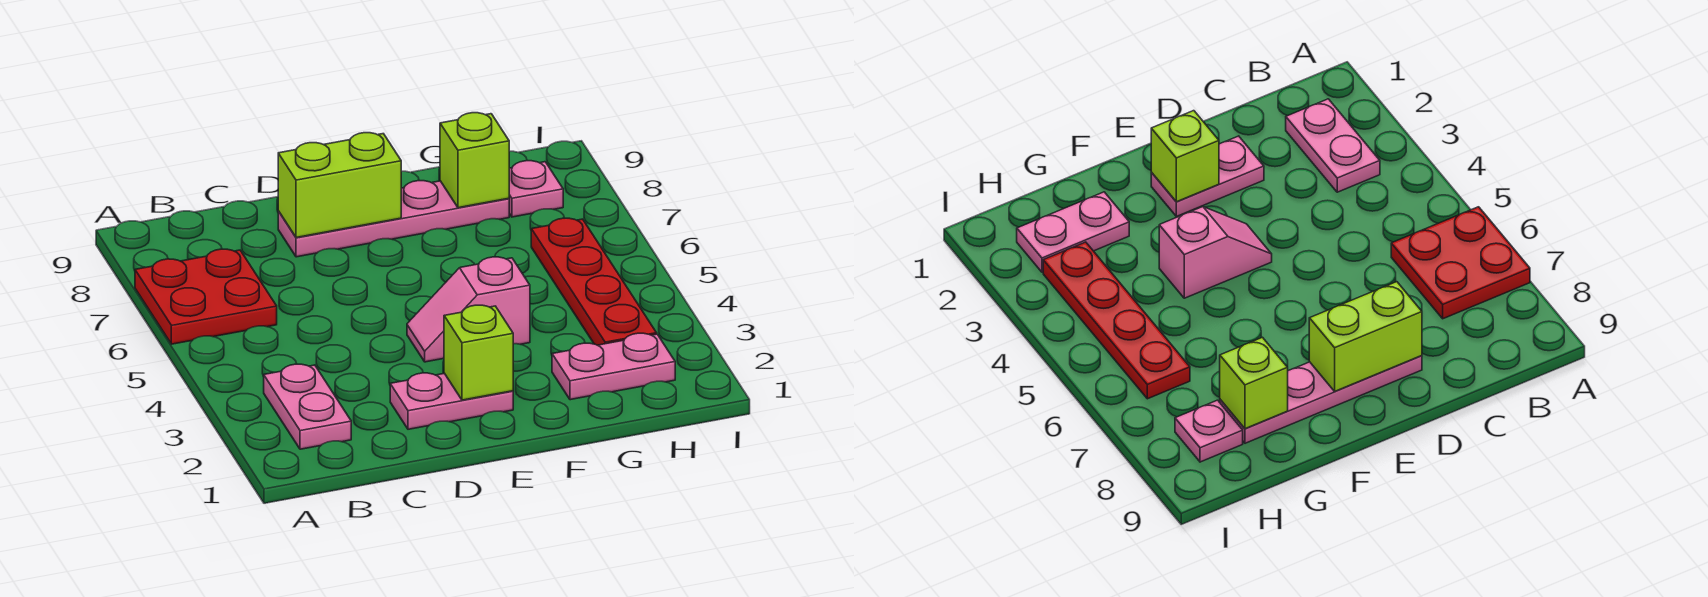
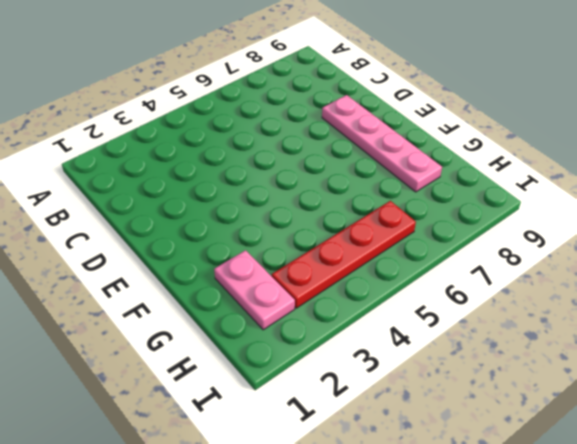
none -> red 2x2 plate [135,249,277,344]
none -> pink 1x2 plate [264,364,351,449]

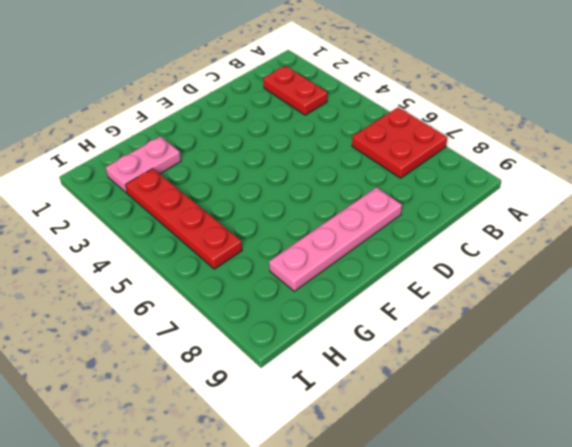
red 1x2 plate [263,66,327,115] -> pink 1x2 plate [264,364,351,449]
none -> pink 1x2 plate [390,373,513,429]
none -> pink 1x2 slope [407,257,530,362]

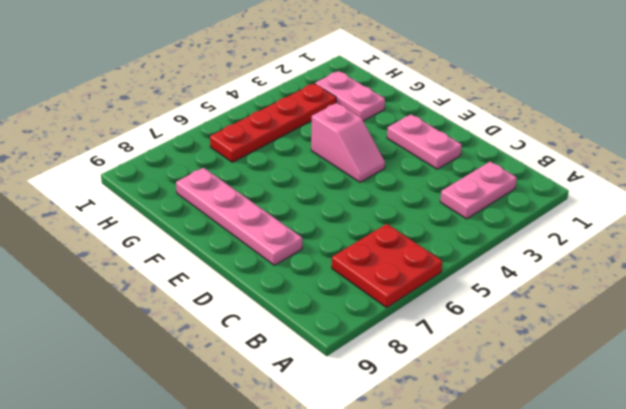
none -> pink 1x1 plate [509,161,563,217]
none -> lime 1x2 brick [278,133,401,238]

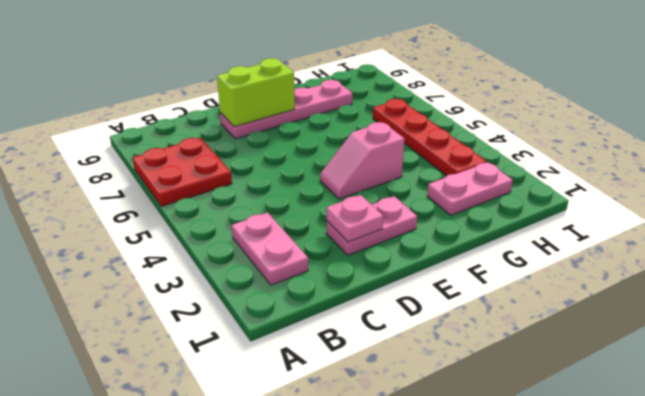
pink 1x1 plate [327,195,383,242] -> pink 1x1 plate moved to [509,161,563,217]
none -> lime 1x1 brick [444,305,513,400]
none -> lime 1x1 brick [440,113,509,208]

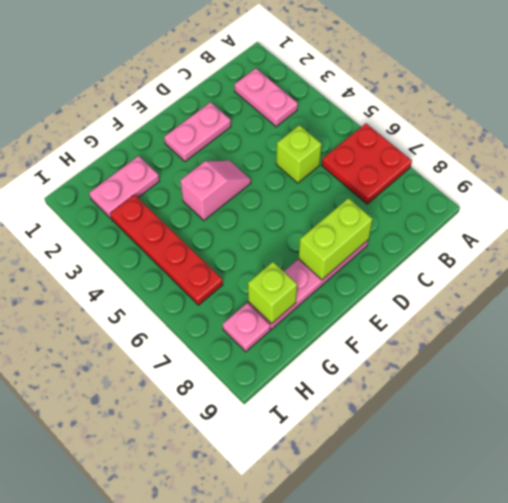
lime 1x1 brick [276,125,321,183] -> lime 1x1 brick moved to [444,305,513,400]

